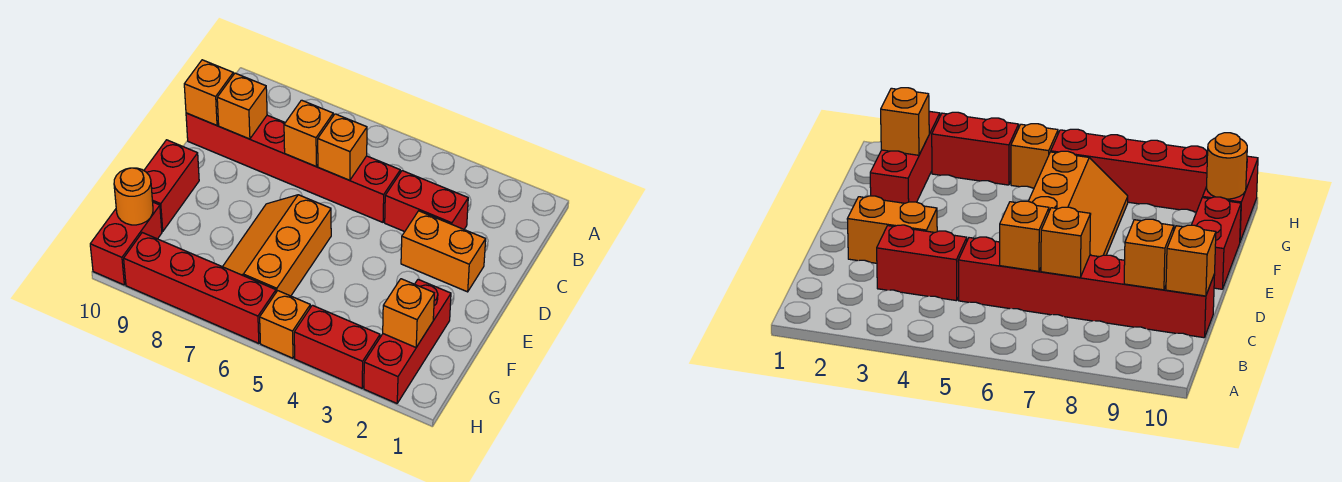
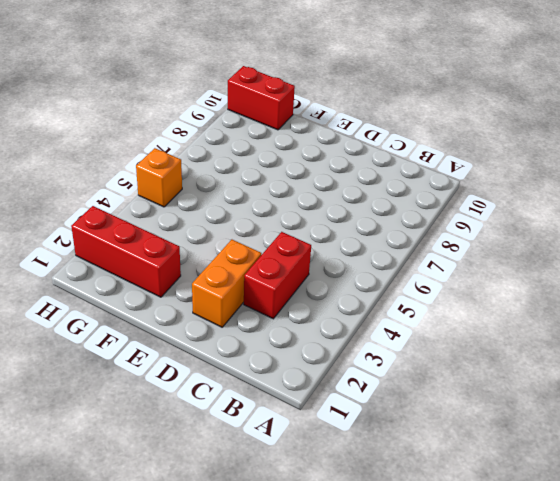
none -> red 1x6 brick [186,113,400,222]
none -> orange 2x3 slope [223,195,331,296]
none -> red 1x2 brick [144,140,199,231]

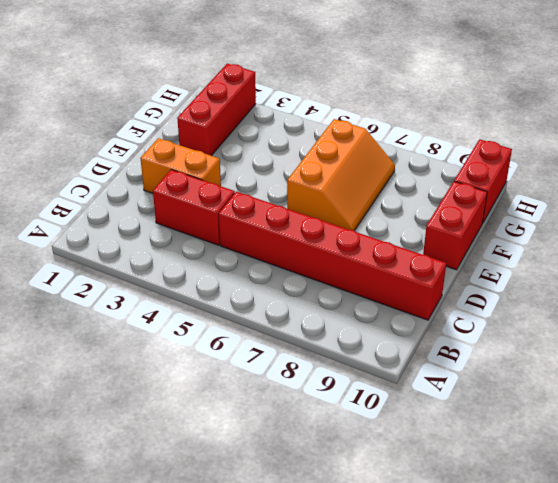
none -> red 1x2 brick [294,305,380,388]
none -> orange 1x1 brick [260,291,310,358]
none -> red 1x4 brick [124,233,276,343]

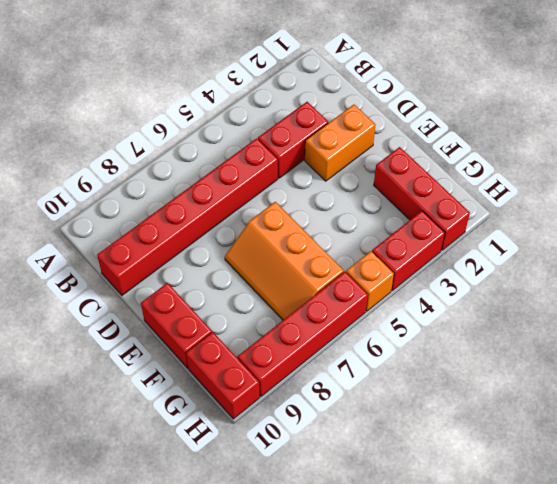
none -> orange 1x1 brick [318,114,367,180]
none -> orange 1x1 brick [284,100,333,166]
none -> orange 1x1 brick [217,73,267,139]

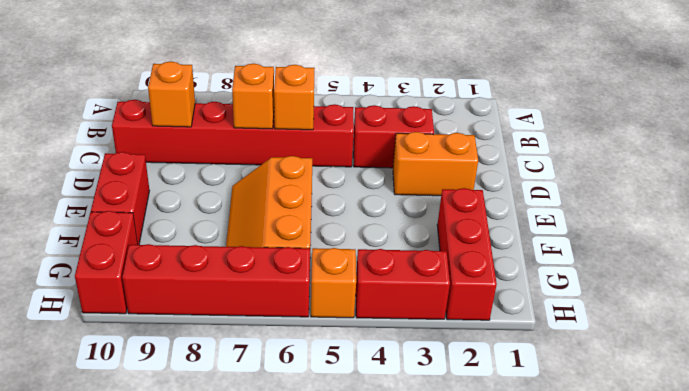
none -> orange 1x1 brick [184,60,233,125]
none -> orange 1x1 brick [383,279,434,347]
none -> orange 1x1 round brick [114,168,153,225]

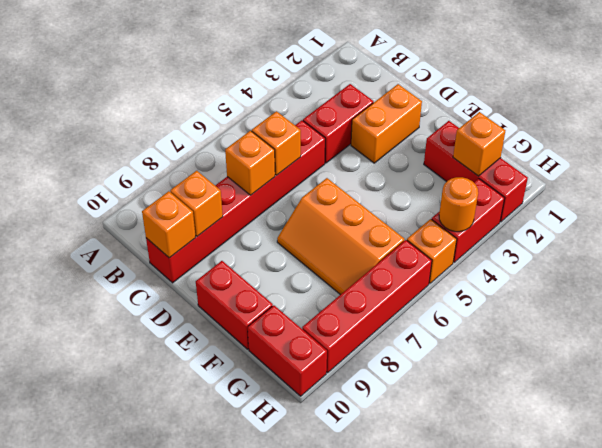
orange 1x1 round brick [439,177,478,232] -> orange 1x1 round brick moved to [114,168,153,225]

